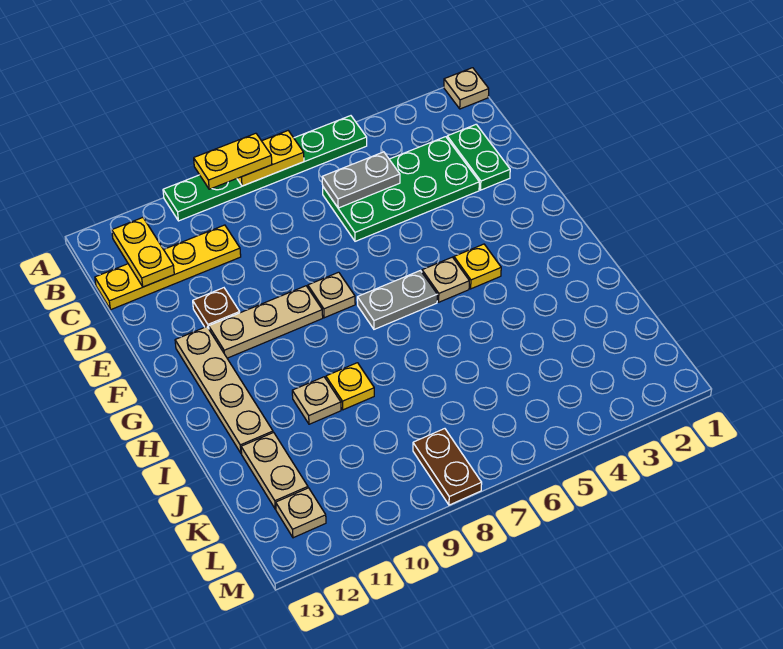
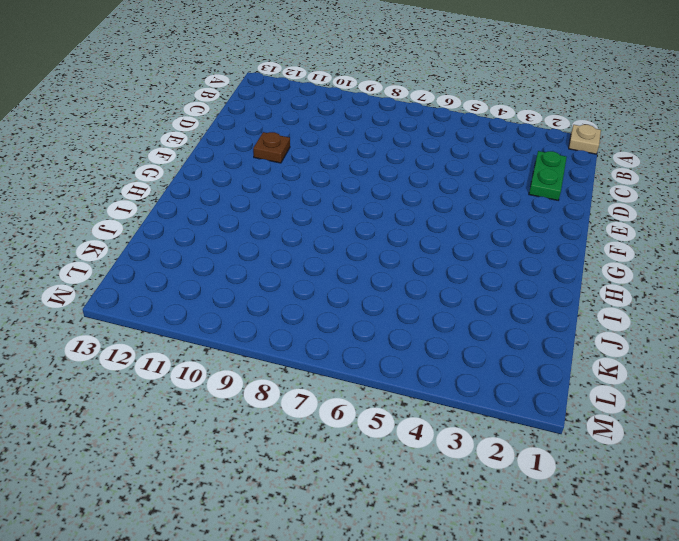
none -> green 1x6 plate [163,116,367,221]
none -> green 2x4 plate [323,137,479,241]
none -> yellow 1x4 plate [95,225,241,310]

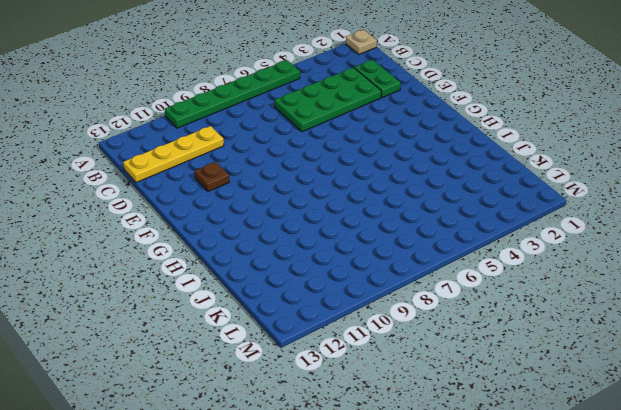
none -> tan 1x1 plate [308,272,355,318]
none -> tan 1x3 plate [209,286,323,358]
none -> tan 1x4 plate [175,327,273,453]

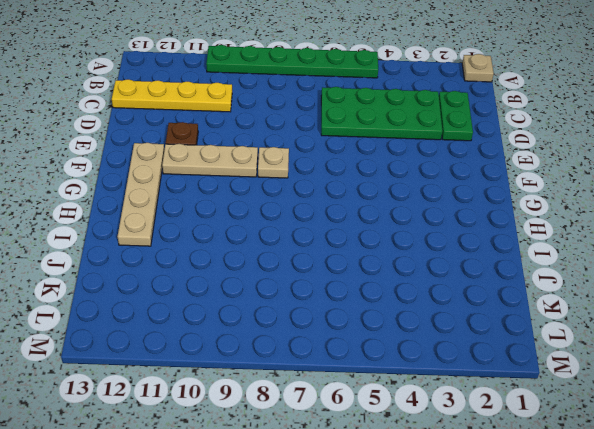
none -> yellow 1x1 plate [454,244,501,289]
none -> tan 1x1 plate [422,257,469,302]
none -> grey 1x2 plate [357,271,437,329]

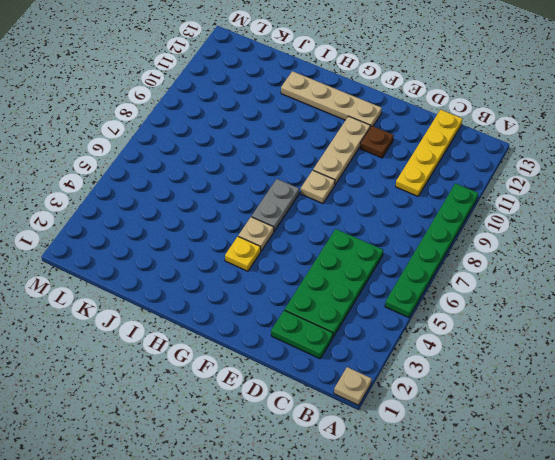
none -> yellow 1x1 plate [326,363,374,410]
none -> tan 1x1 plate [292,377,341,424]
none -> tan 1x2 plate [241,432,308,509]

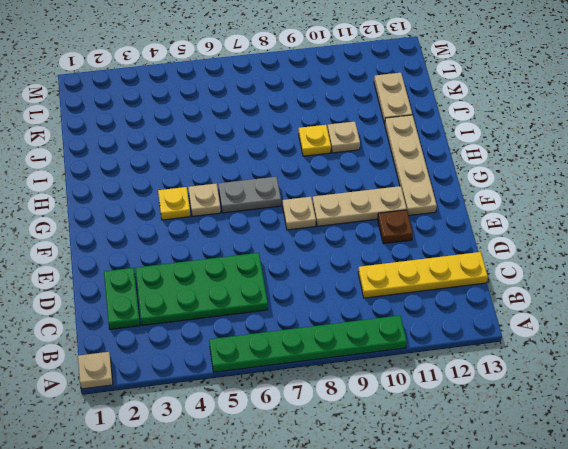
none -> brown 1x2 plate [413,429,482,505]
none -> tan 1x1 plate [276,488,326,538]
none -> yellow 1x2 plate [237,131,304,186]

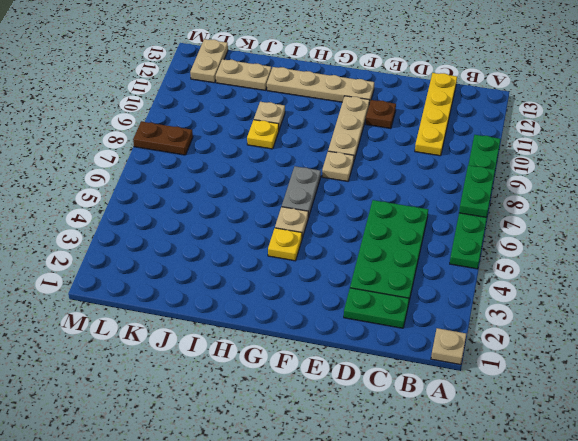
green 1x2 plate [459,165,495,217] -> yellow 1x2 plate [237,131,304,186]
tan 1x2 plate [190,39,228,83] -> tan 1x1 plate [276,488,326,538]
none -> yellow 1x2 plate [112,218,174,287]
none -> grey 1x2 plate [322,152,400,208]
none -> yellow 1x2 plate [194,133,272,189]

